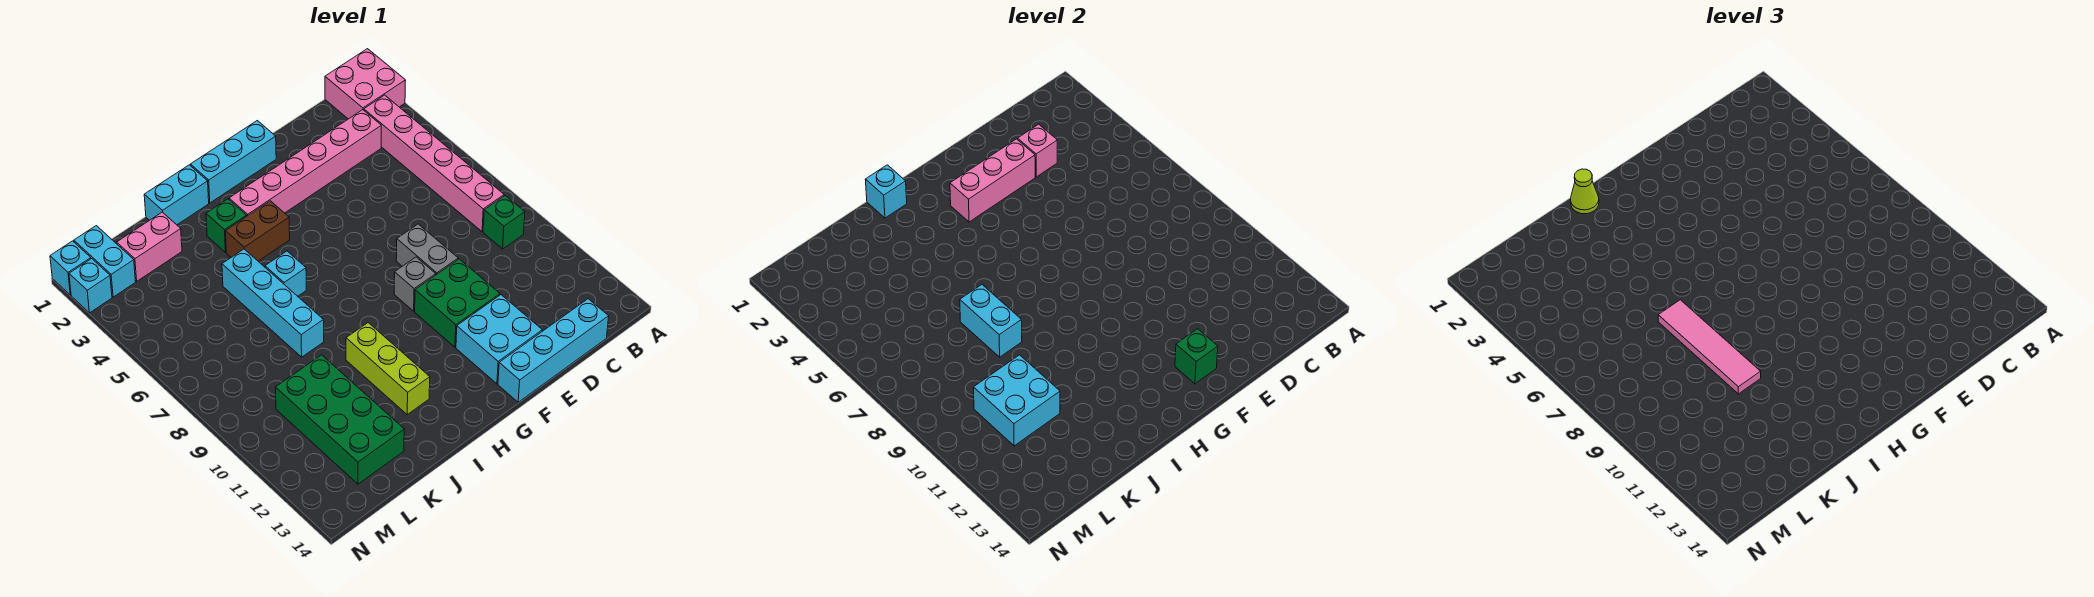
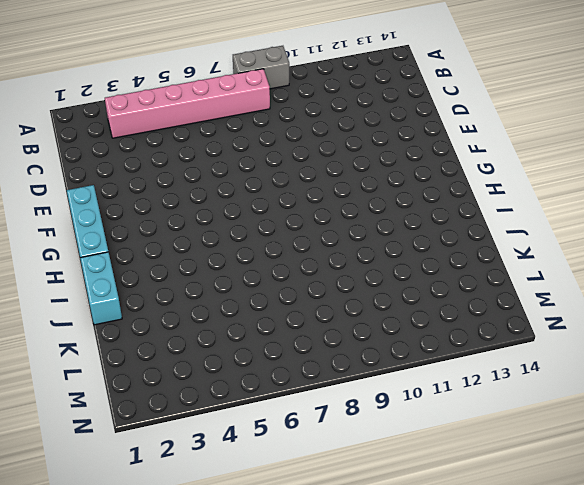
grey 1x2 brick [233,46,289,89] -> grey 1x2 brick moved to [396,224,458,275]
none -> pink 2x2 brick [325,49,406,119]
none -> green 1x1 brick [483,196,525,249]
none -> pink 1x6 brick [229,110,381,216]

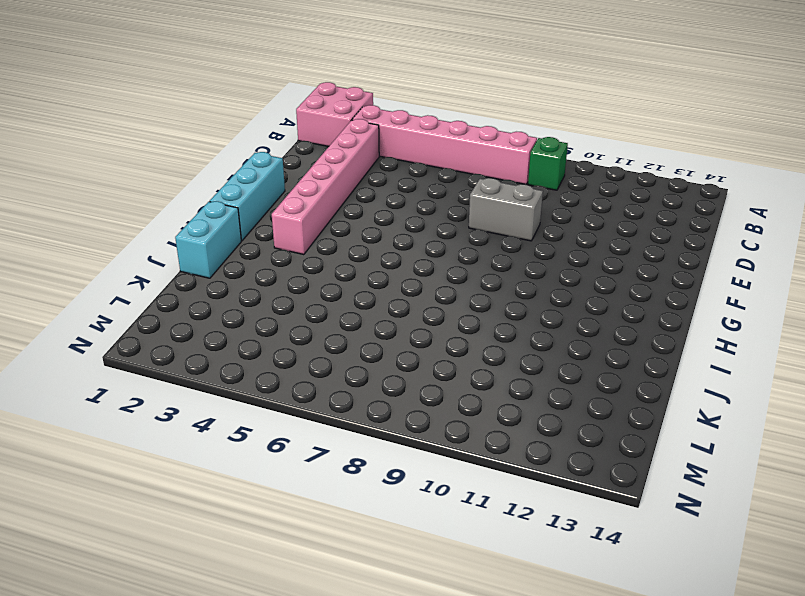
none -> cyan 1x4 brick [498,299,609,402]
none -> green 2x2 brick [415,259,500,347]
none -> cyan 2x2 brick [456,295,542,384]

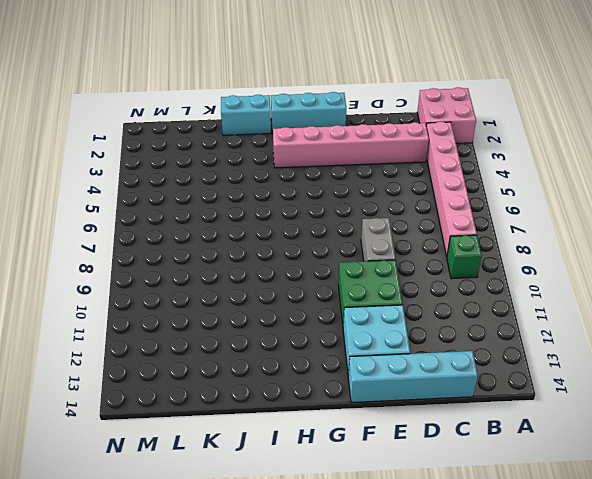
none -> grey 1x1 brick [394,257,436,311]
none -> brown 1x2 brick [226,201,290,261]
none -> green 1x1 brick [206,199,247,252]

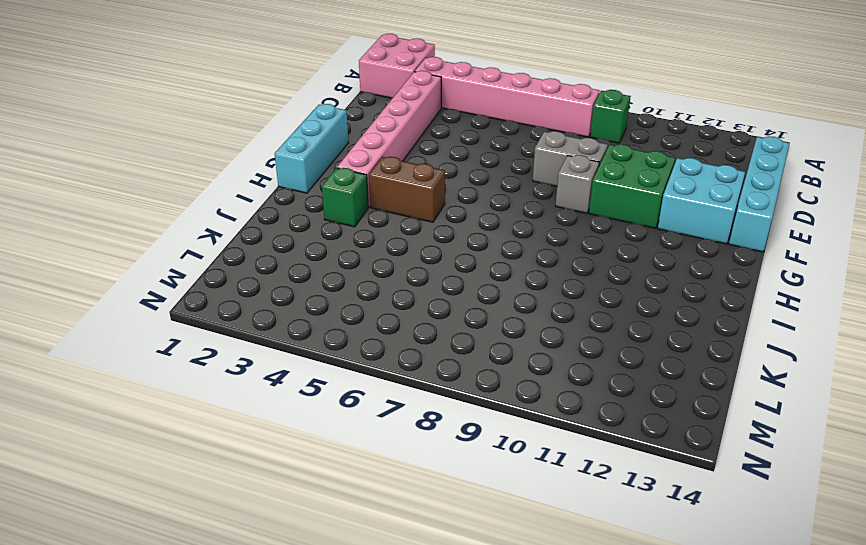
brown 1x2 brick [369,157,445,222] -> brown 1x2 brick turned to [226,201,290,261]
none -> cyan 1x2 brick [144,165,209,225]
none -> cyan 1x1 brick [265,251,306,296]
none -> lime 1x3 brick [346,323,430,414]

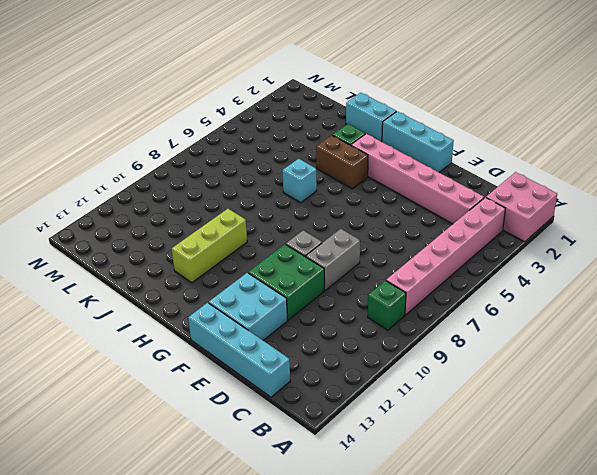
none -> cyan 1x4 brick [222,249,324,357]
none -> pink 1x2 brick [117,212,182,281]
none -> green 2x4 brick [275,355,404,484]

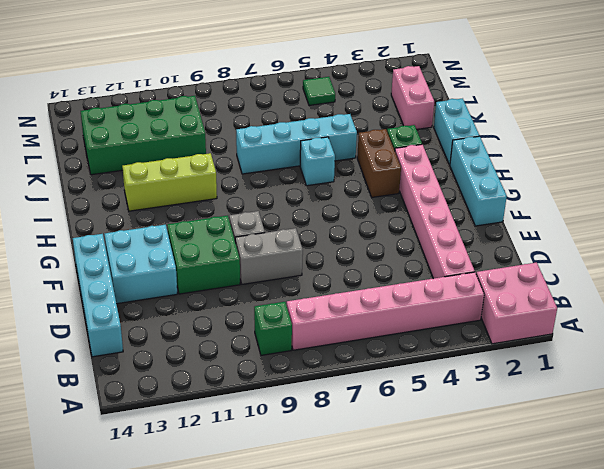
green 1x1 tile [303,77,335,105] -> none
none -> cyan 1x2 brick [74,226,136,297]
none -> cyan 1x1 brick [50,241,91,295]
none -> cyan 1x1 brick [69,259,112,313]

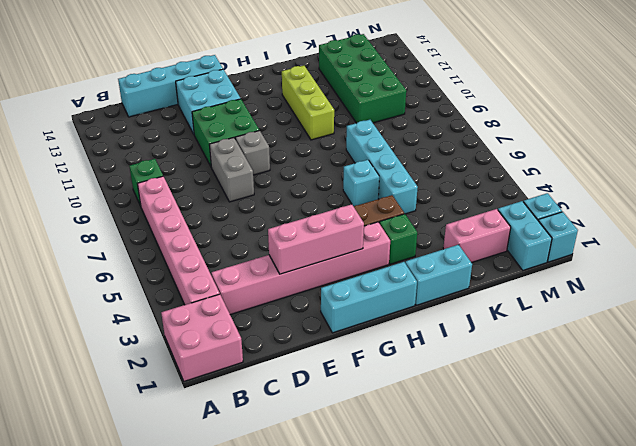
none -> pink 1x1 brick [1018,124,1057,177]
none -> green 1x1 brick [1175,329,1218,384]
none -> cyan 1x1 brick [865,165,907,218]

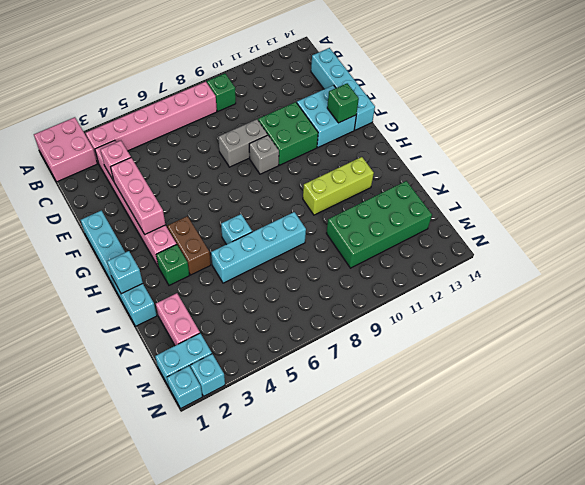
none -> cyan 1x2 brick [960,285,1022,357]
none -> cyan 2x2 brick [973,355,1060,446]
none -> lime 1x1 cone [1570,169,1599,214]

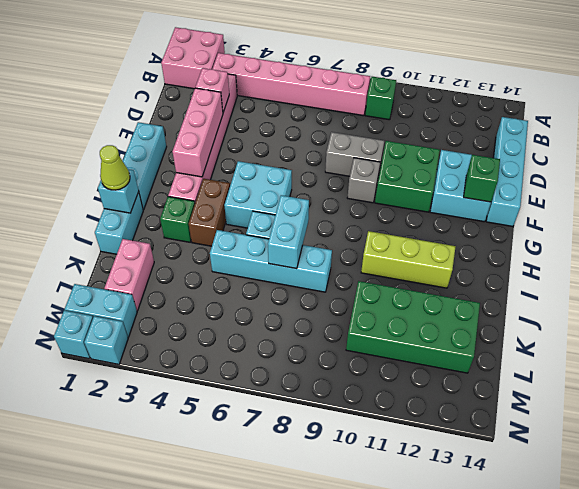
cyan 2x2 brick [224,161,292,228] -> cyan 2x2 brick moved to [973,355,1060,446]
cyan 1x2 brick [268,195,309,269] -> cyan 1x2 brick turned to [960,285,1022,357]
none -> pink 1x4 tile [1658,300,1761,394]

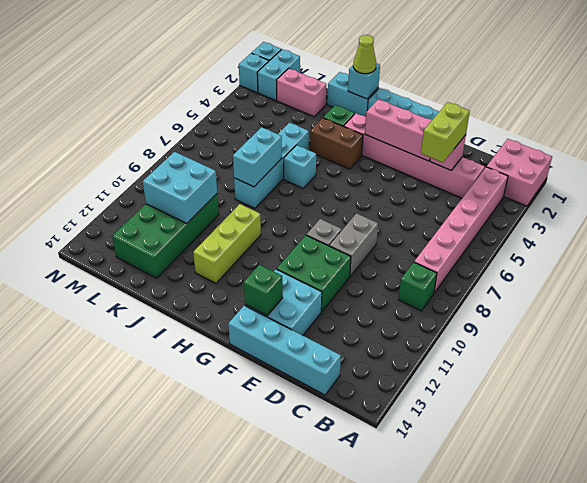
lime 1x2 brick [421,102,470,163] -> none
none -> pink 1x4 tile [1658,300,1761,394]

